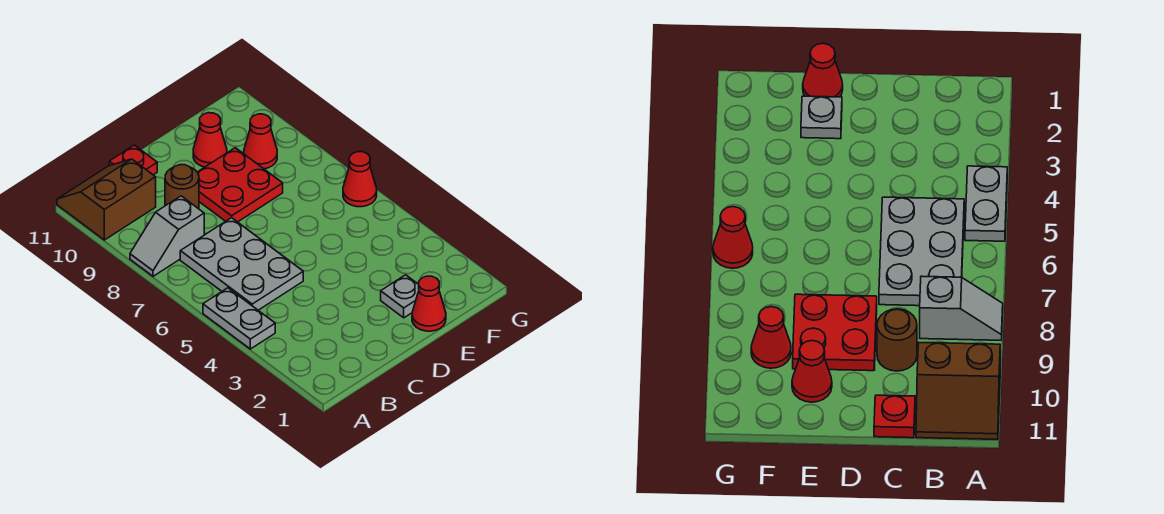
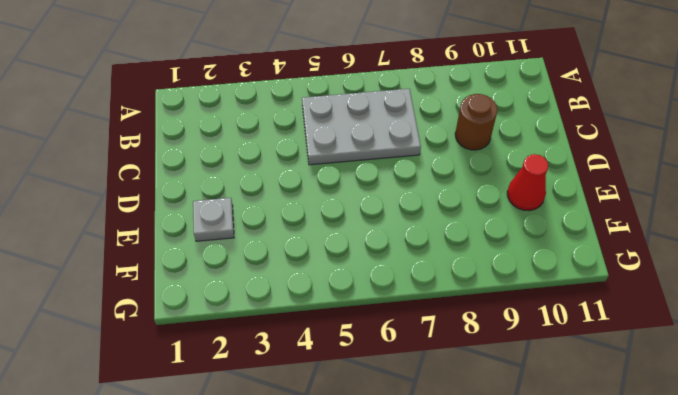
none -> grey 1x2 plate [203,288,275,349]
none -> grey 1x2 slope [130,196,204,276]
none -> brown 2x2 slope [57,159,156,240]

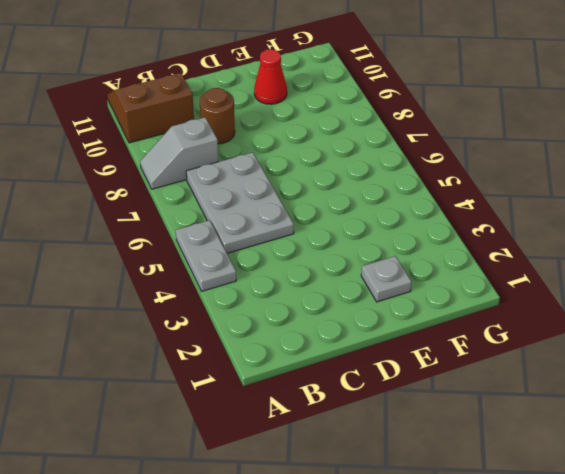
none -> red 1x1 plate [109,145,157,175]
none -> red 2x2 plate [197,148,283,222]
none -> red 1x1 cone [412,276,446,331]

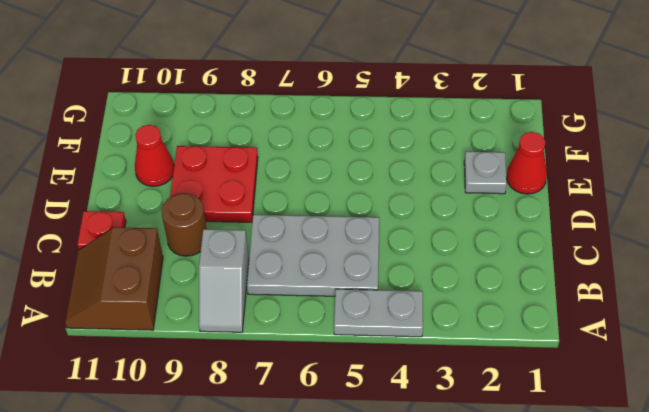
none -> red 1x1 cone [244,114,277,169]
none -> red 1x1 cone [343,152,377,207]

